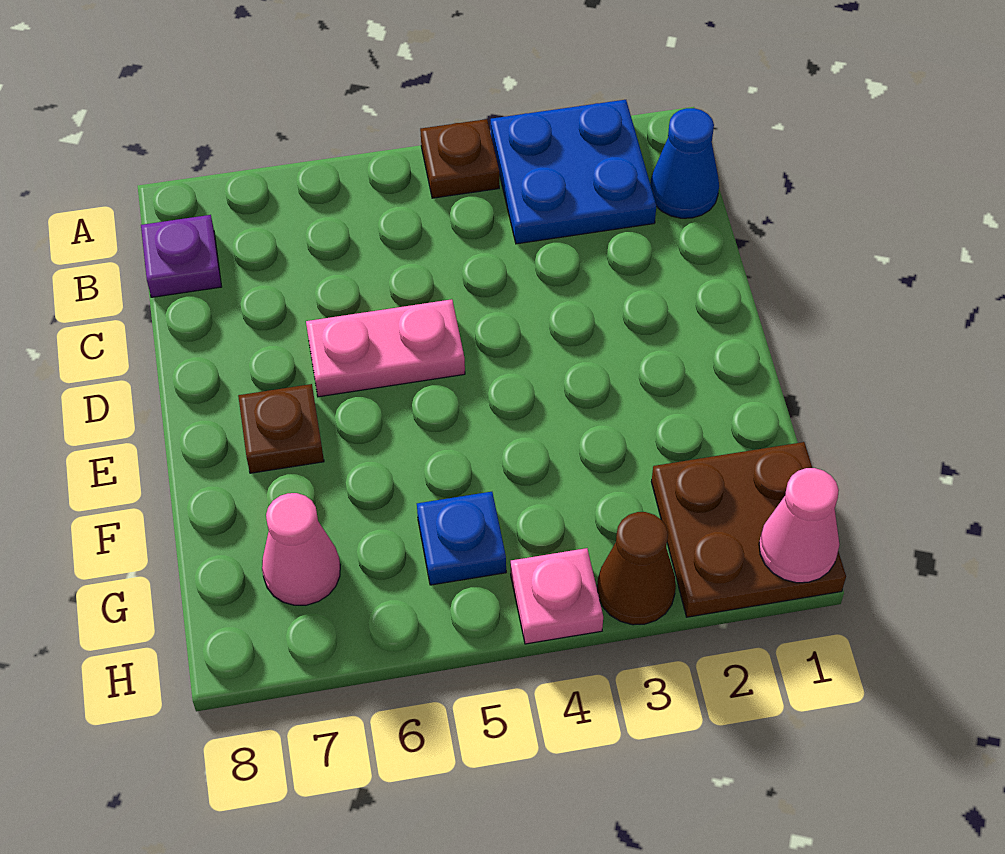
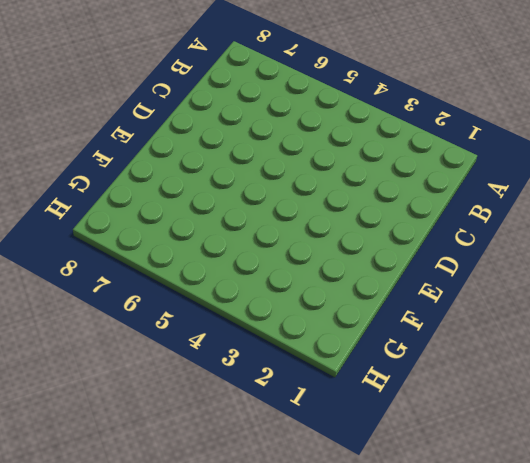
none -> blue 2x2 plate [491,100,656,244]
none -> brown 1x1 plate [420,119,499,198]
none -> blue 1x1 cone [650,108,719,218]

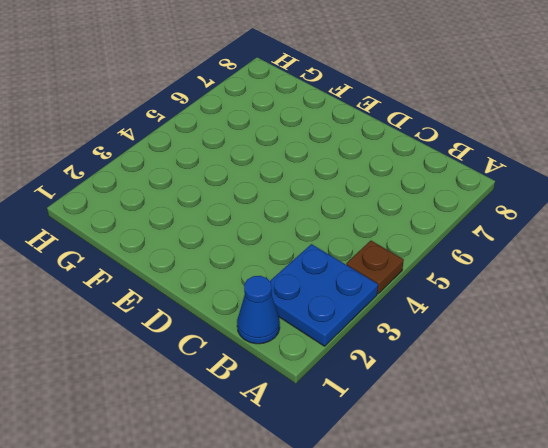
none -> purple 1x1 plate [141,215,221,297]
none -> pink 1x2 plate [306,299,465,397]
none -> brown 1x1 plate [238,384,324,473]

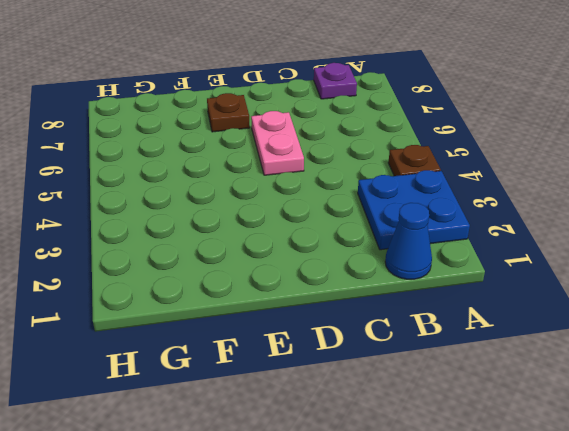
none -> brown 2x2 plate [651,442,846,617]
none -> blue 1x1 plate [417,492,506,585]
none -> pink 1x1 cone [262,493,340,605]

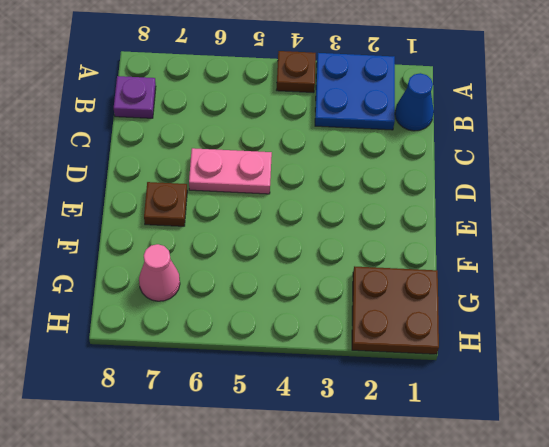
none -> blue 1x1 plate [417,492,506,585]
none -> brown 1x1 cone [597,512,676,625]
none -> pink 1x1 plate [511,548,603,644]

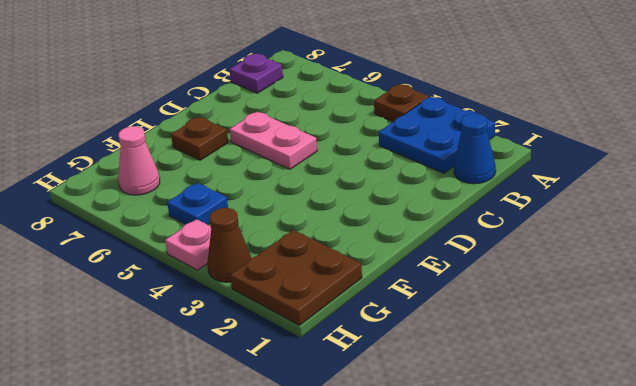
none -> pink 1x1 cone [759,468,839,583]

